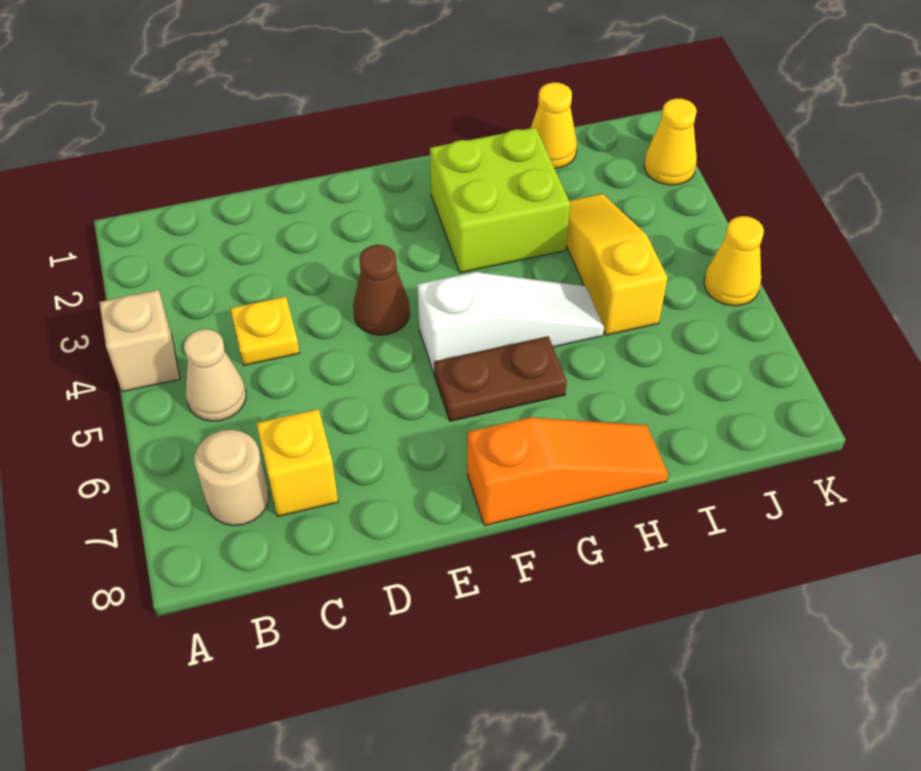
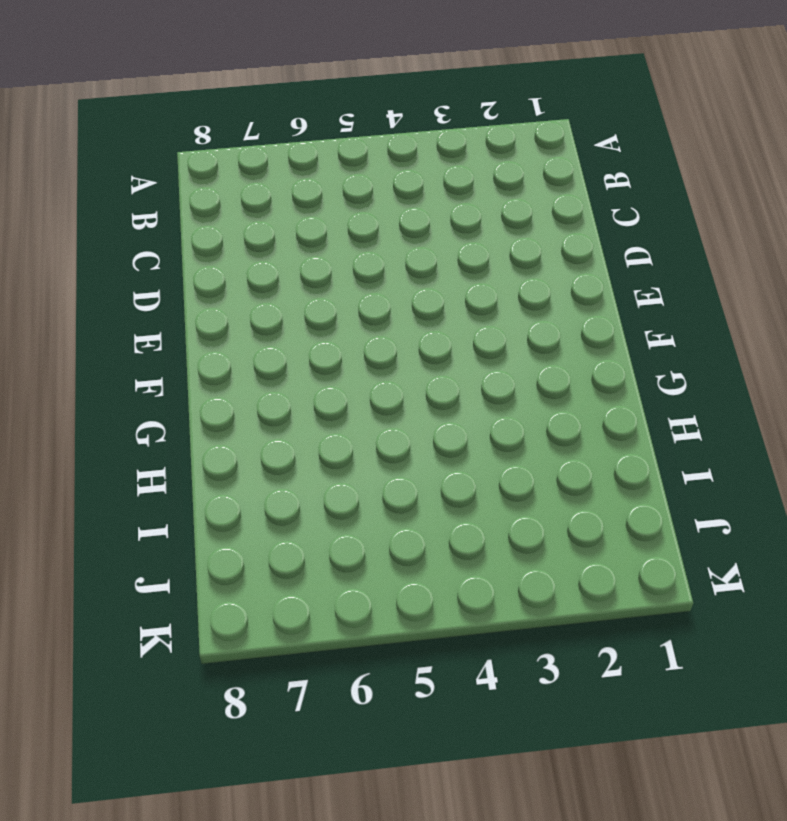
none -> tan 1x1 brick [99,290,180,392]
none -> tan 1x1 cone [184,329,246,421]
none -> tan 1x1 round brick [195,430,269,526]

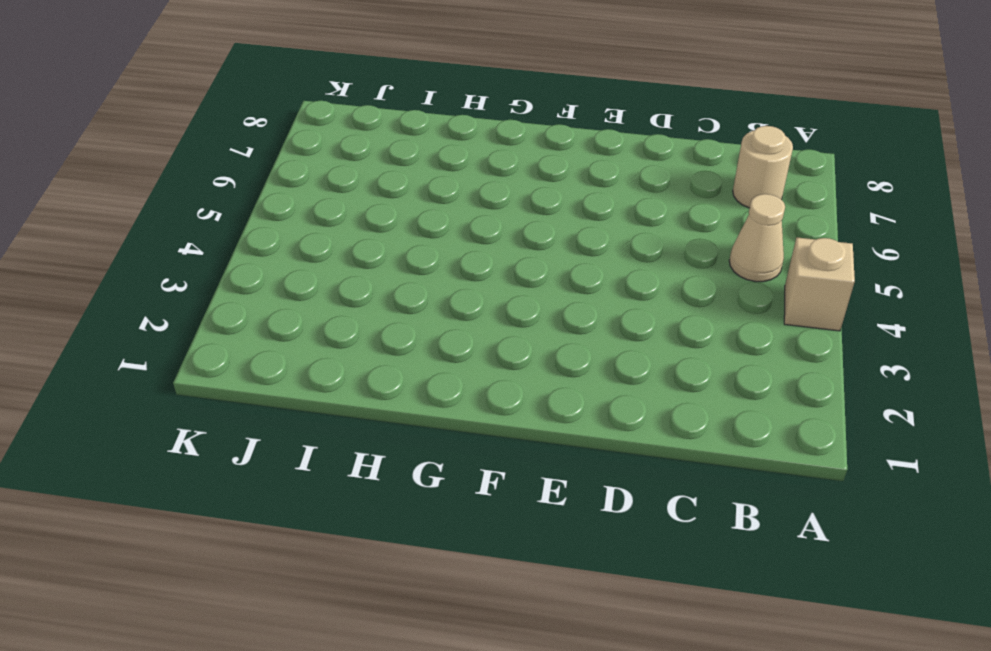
none -> yellow 1x1 plate [230,297,299,366]
none -> yellow 1x1 brick [257,409,338,516]
none -> brown 1x1 cone [353,245,410,335]

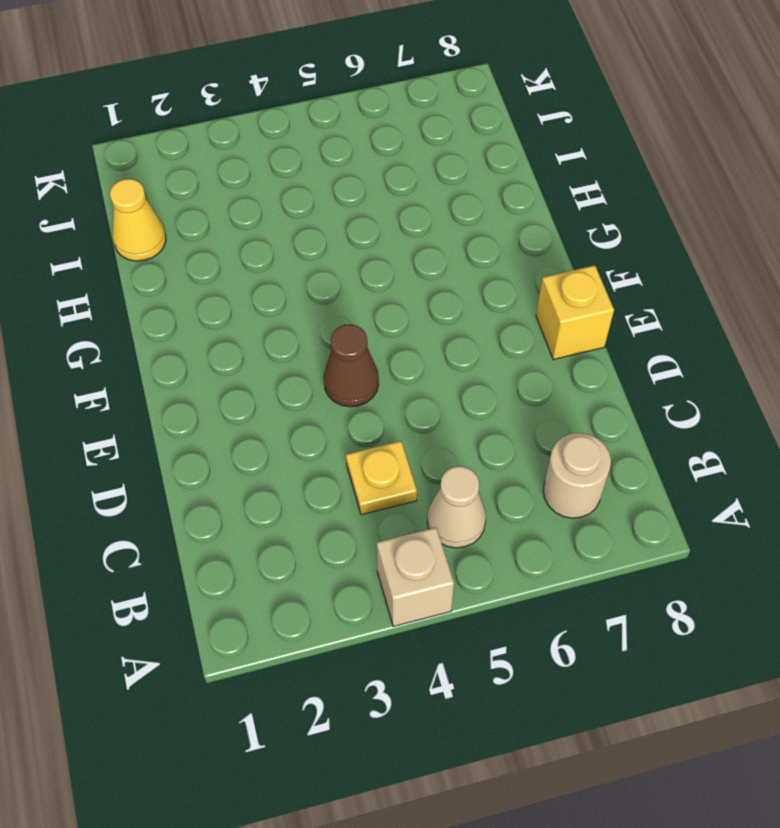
yellow 1x1 brick [536,265,614,360] -> yellow 1x1 brick moved to [257,409,338,516]
none -> white 1x3 slope [417,272,604,373]
none -> brown 1x2 plate [434,336,567,421]
none -> orange 1x3 slope [467,417,668,526]

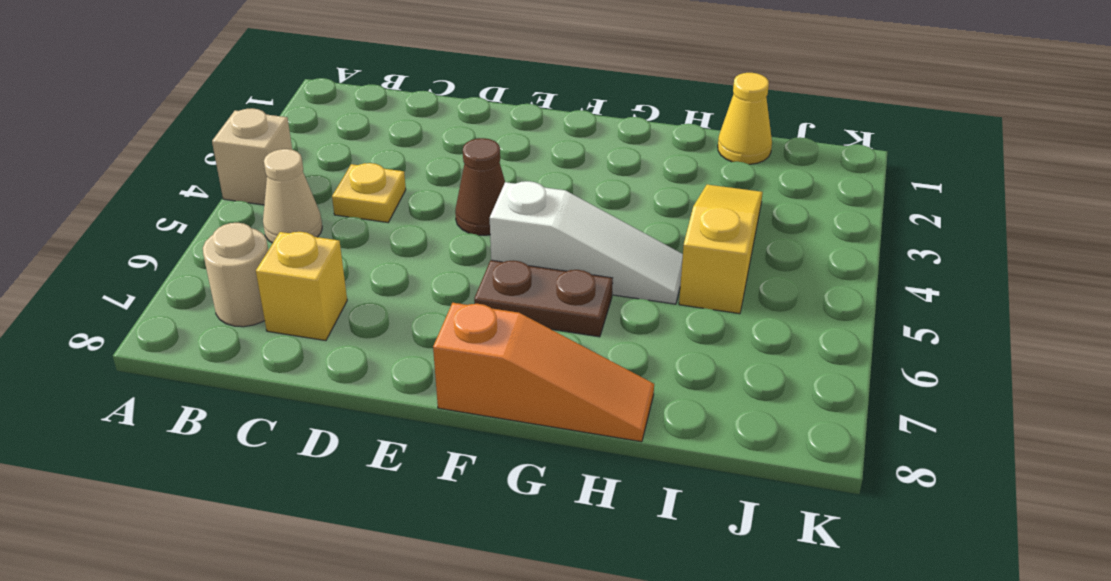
none -> lime 2x2 brick [430,127,570,273]
none -> yellow 1x1 cone [644,98,697,185]
none -> yellow 1x1 cone [704,216,764,306]

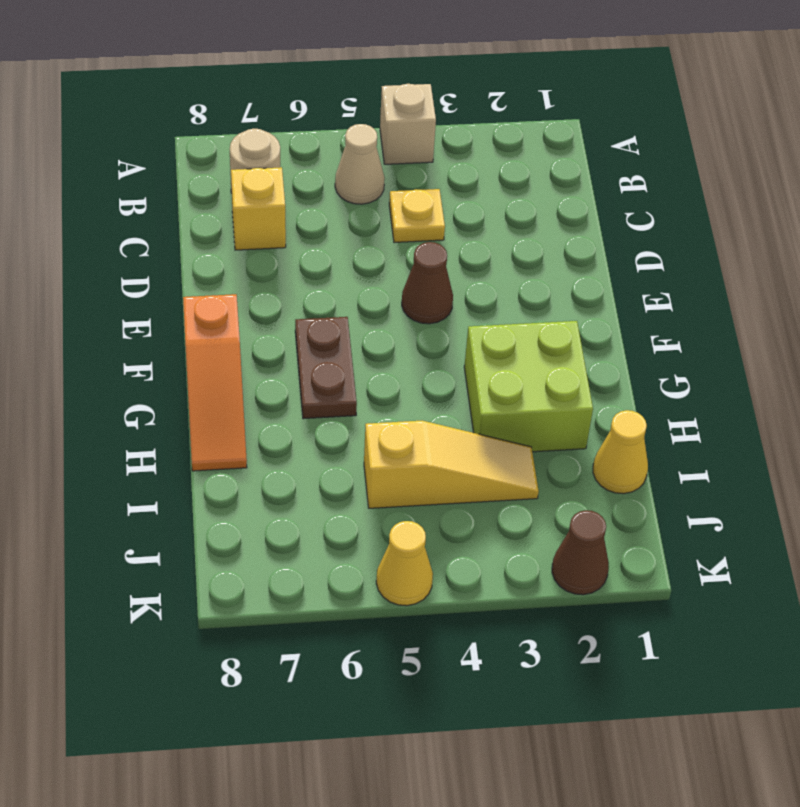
brown 1x1 cone [552,510,609,595] -> yellow 1x1 cone [644,98,697,185]
none -> white 1x3 slope [417,272,604,373]

